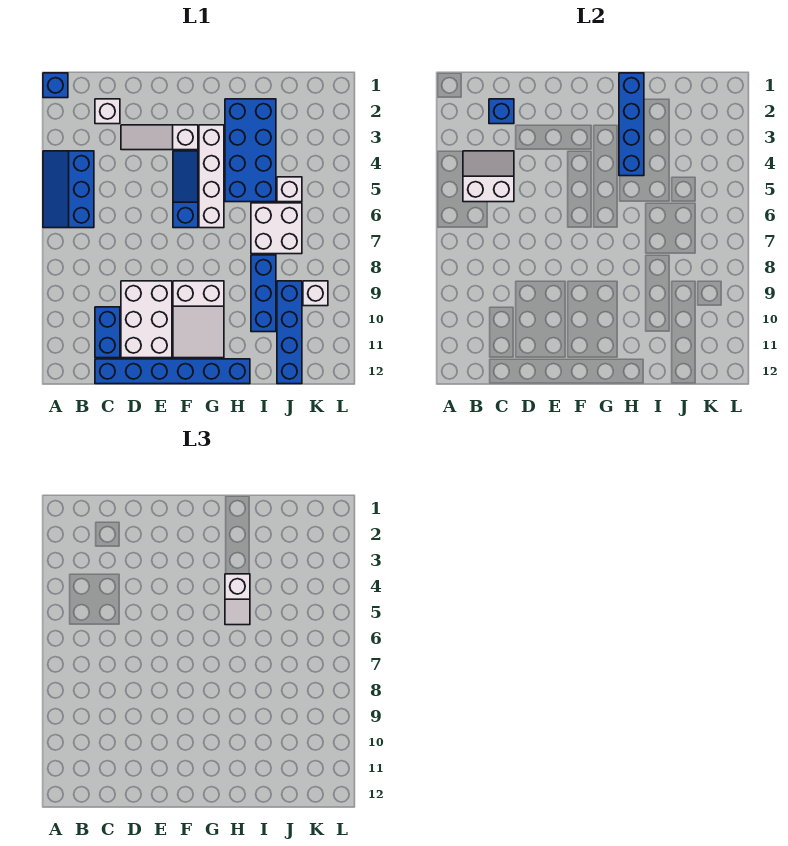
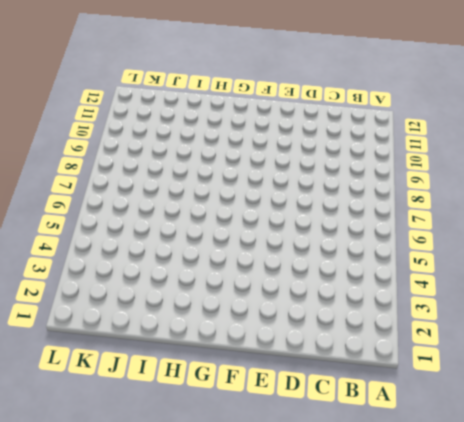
none -> blue 1x1 brick [43,73,68,98]
none -> blue 2x3 slope [43,151,94,228]
none -> white 1x1 brick [95,99,120,124]

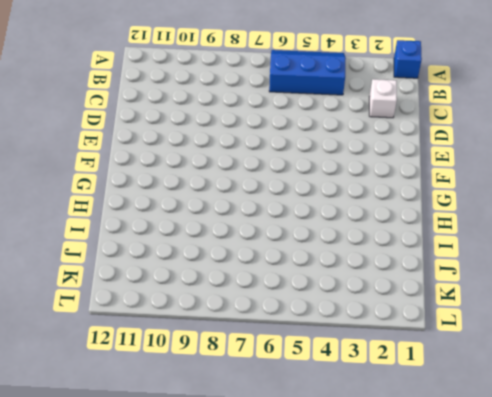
none -> blue 1x2 brick [95,307,120,358]
none -> blue 1x6 brick [95,359,250,384]
none -> white 1x3 slope [121,125,198,150]

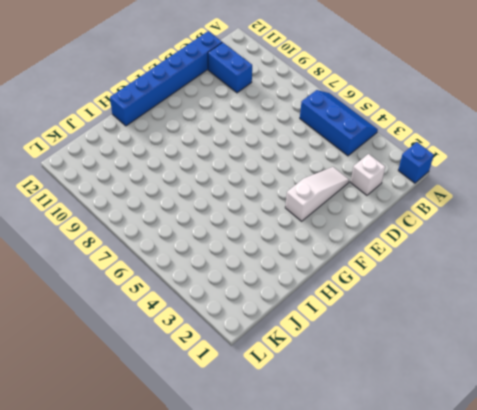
none -> white 2x3 brick [121,281,172,358]
none -> blue 1x3 slope [173,151,198,228]
none -> white 2x3 slope [173,281,224,358]

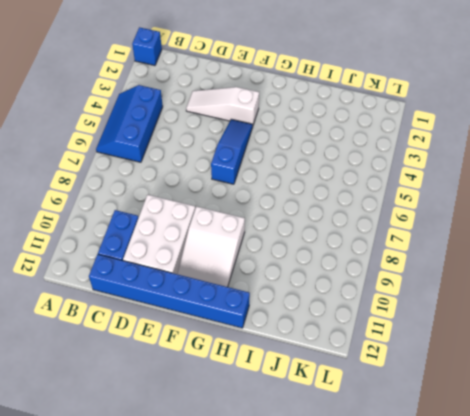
none -> white 1x1 brick [95,99,120,124]
none -> white 1x4 brick [199,125,224,228]
none -> blue 2x4 brick [225,99,276,202]

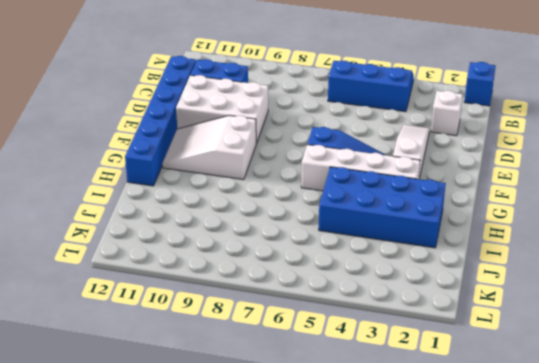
none -> white 2x2 brick [251,203,302,254]
none -> blue 1x3 brick [251,255,276,332]
none -> white 1x1 brick [277,177,302,202]

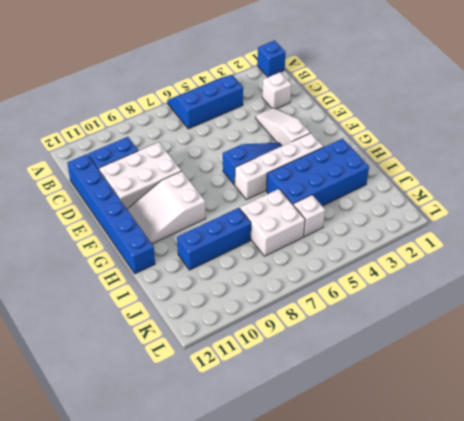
none -> blue 1x4 brick [277,281,302,384]
none -> white 1x1 brick [303,281,328,306]
none -> white 2x2 slope [463,151,514,202]

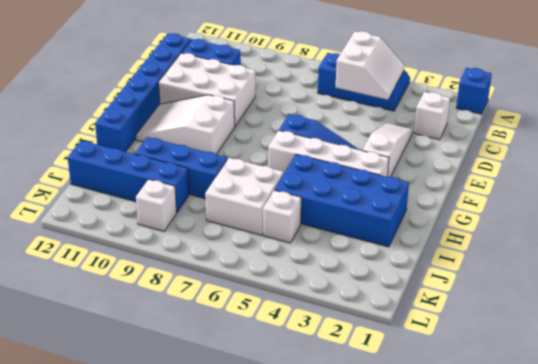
none -> blue 1x1 brick [489,99,514,124]
none -> blue 1x4 brick [619,73,644,176]
none -> white 1x2 slope [225,574,250,625]

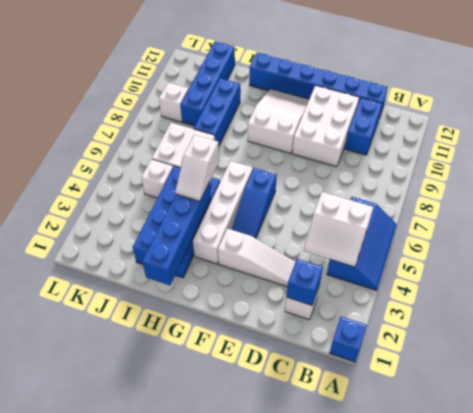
white 1x2 slope [176,135,219,201] -> white 1x2 slope turned to [225,574,250,625]

